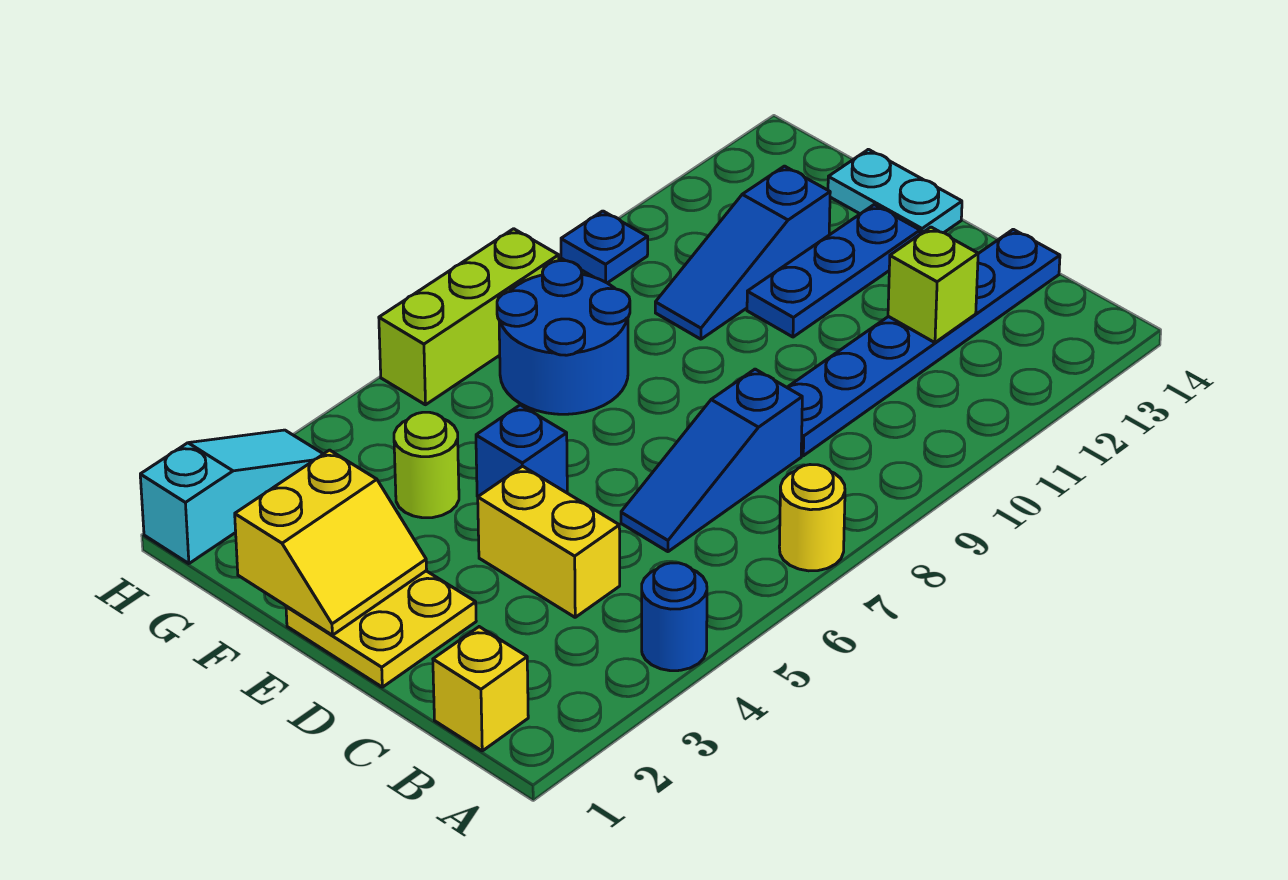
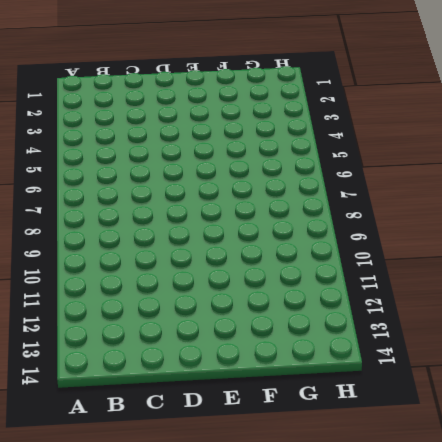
none -> blue 1x1 round brick [642,563,707,671]
none -> yellow 1x1 round brick [779,465,845,571]
none -> yellow 1x1 brick [433,627,528,751]

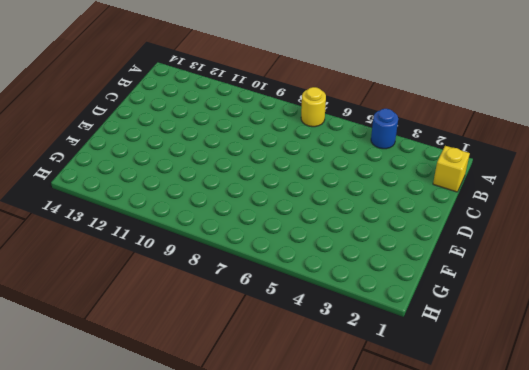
none -> yellow 1x2 brick [478,466,620,617]
none -> blue 1x3 slope [621,369,802,552]
none -> blue 1x6 plate [787,229,1060,456]

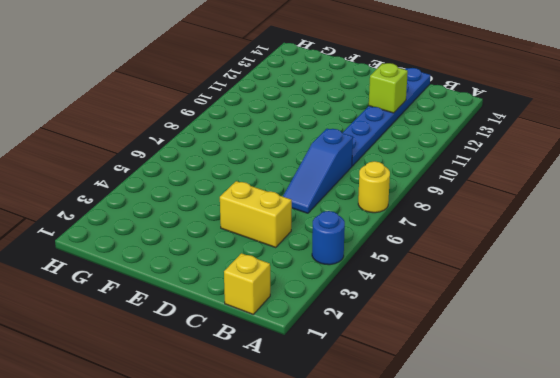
none -> yellow 2x2 plate [286,571,476,687]
none -> blue 1x1 brick [476,405,567,496]
none -> blue 1x3 plate [747,205,920,337]

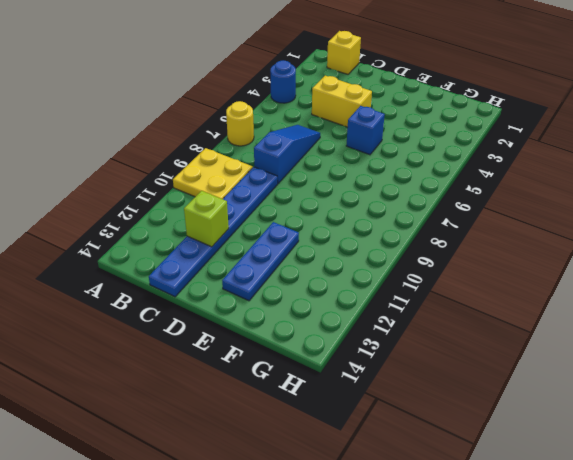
yellow 2x2 plate [173,148,253,199] -> yellow 2x2 plate moved to [286,571,476,687]
none -> cyan 1x2 plate [828,149,962,234]
none -> lime 1x1 round brick [394,412,459,518]
none -> blue 2x2 round brick [497,261,630,414]

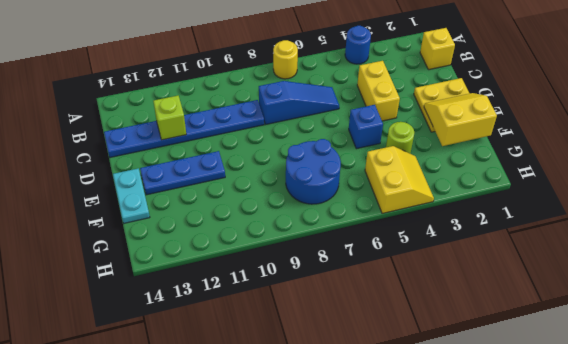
yellow 2x2 slope [365,146,434,214] -> none
none -> blue 1x3 slope [655,166,830,339]
none -> cyan 1x3 slope [140,430,323,564]
none -> lime 1x3 brick [379,229,559,405]

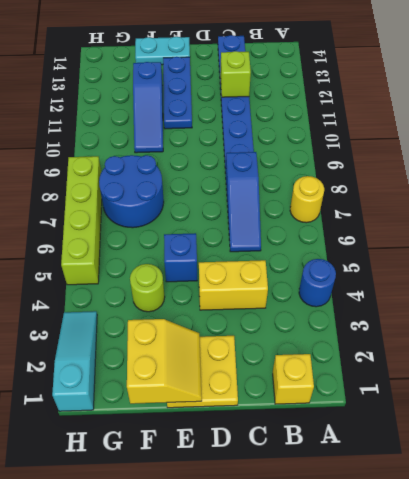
lime 1x4 brick [61,156,102,285] -> lime 1x3 brick [379,229,559,405]
none -> blue 1x1 plate [561,211,648,283]

